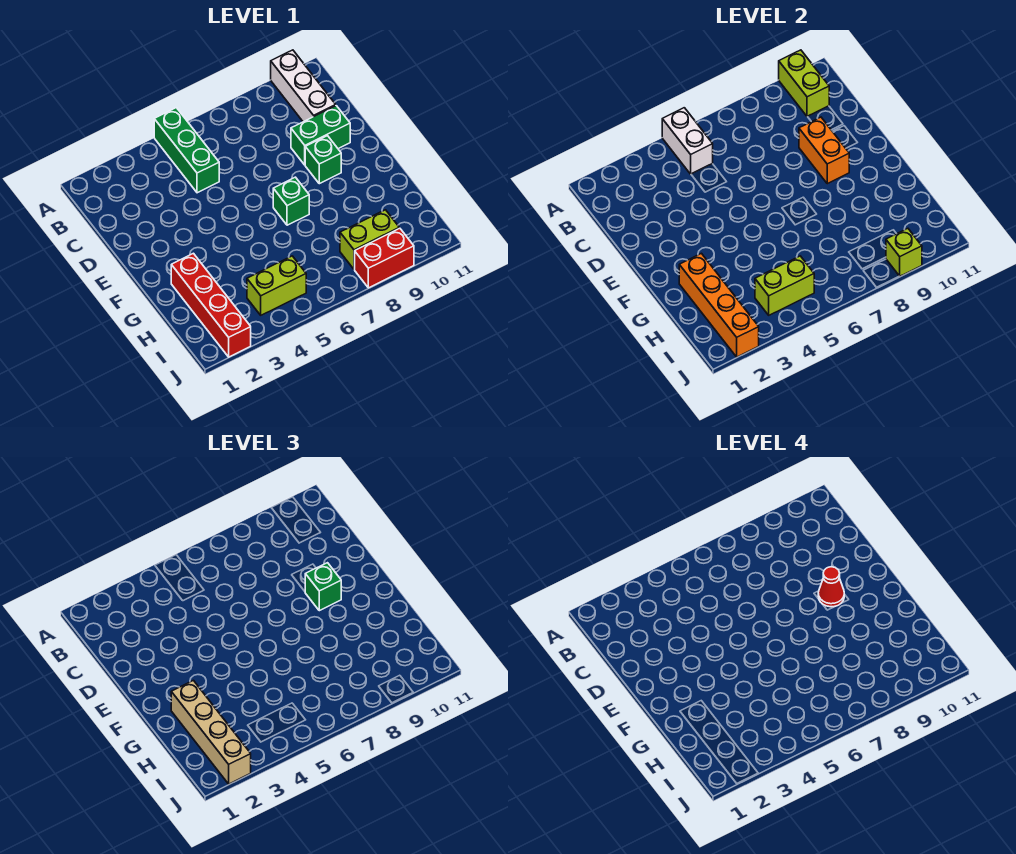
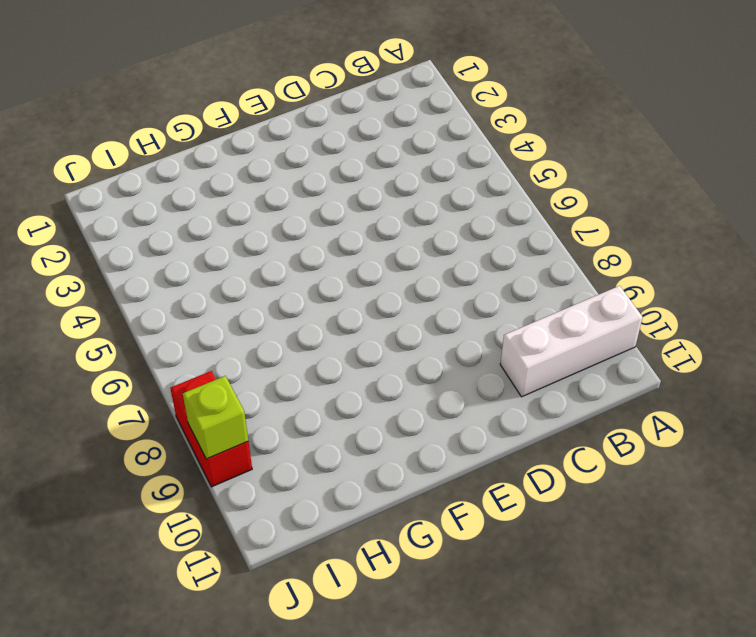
none -> green 1x3 brick [154,108,219,193]
none -> green 1x2 brick [291,106,350,165]
none -> green 1x1 brick [305,136,341,184]

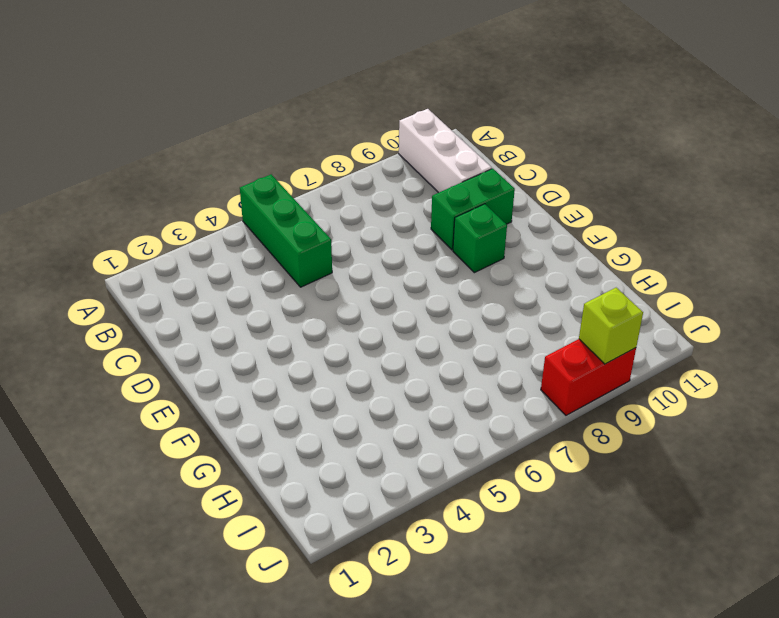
none -> green 1x1 brick [273,177,309,225]
none -> red 1x4 brick [171,253,251,357]
none -> lime 1x2 brick [247,256,306,315]

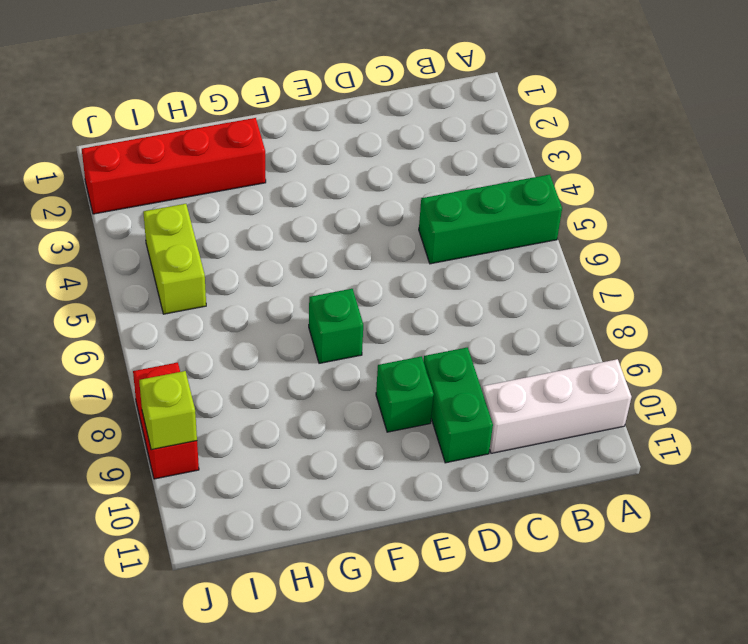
none -> lime 1x2 brick [340,210,399,269]
none -> white 1x2 brick [662,108,713,174]
none -> lime 1x2 brick [779,50,829,116]

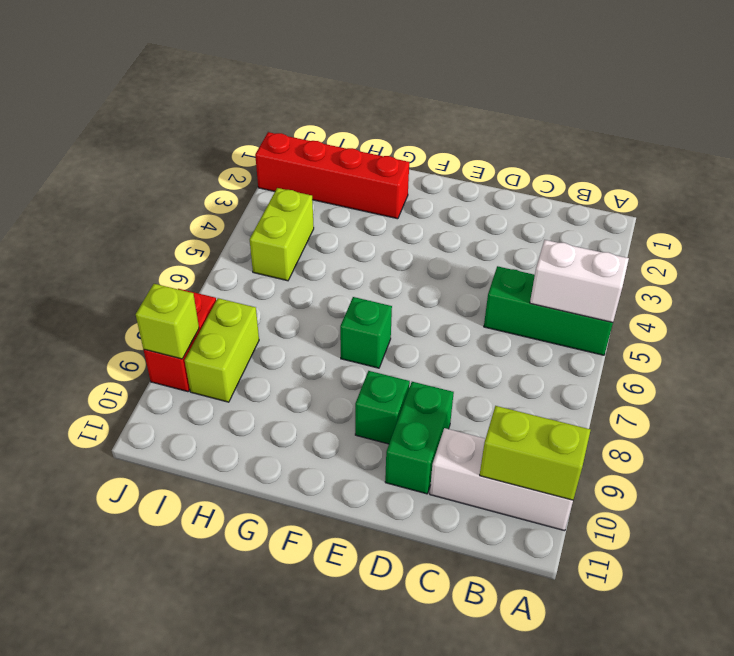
none -> orange 1x2 brick [799,117,849,184]
none -> orange 1x4 brick [679,253,759,357]
none -> lime 1x2 brick [755,256,814,315]

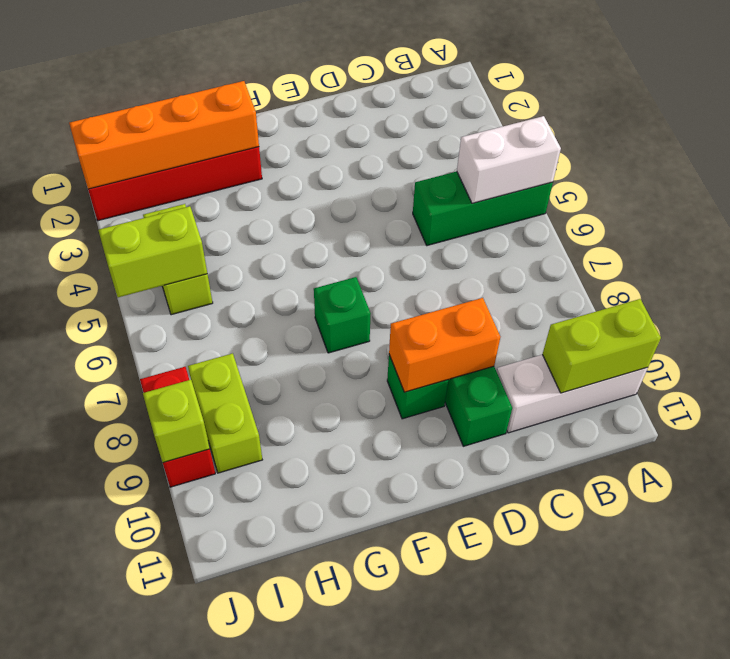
lime 1x2 brick [98,206,207,297] -> lime 1x2 brick turned to [755,256,814,315]
none -> green 1x1 brick [305,563,341,611]
none -> tan 1x4 brick [171,680,251,784]
none -> red 1x1 cone [818,567,844,607]

